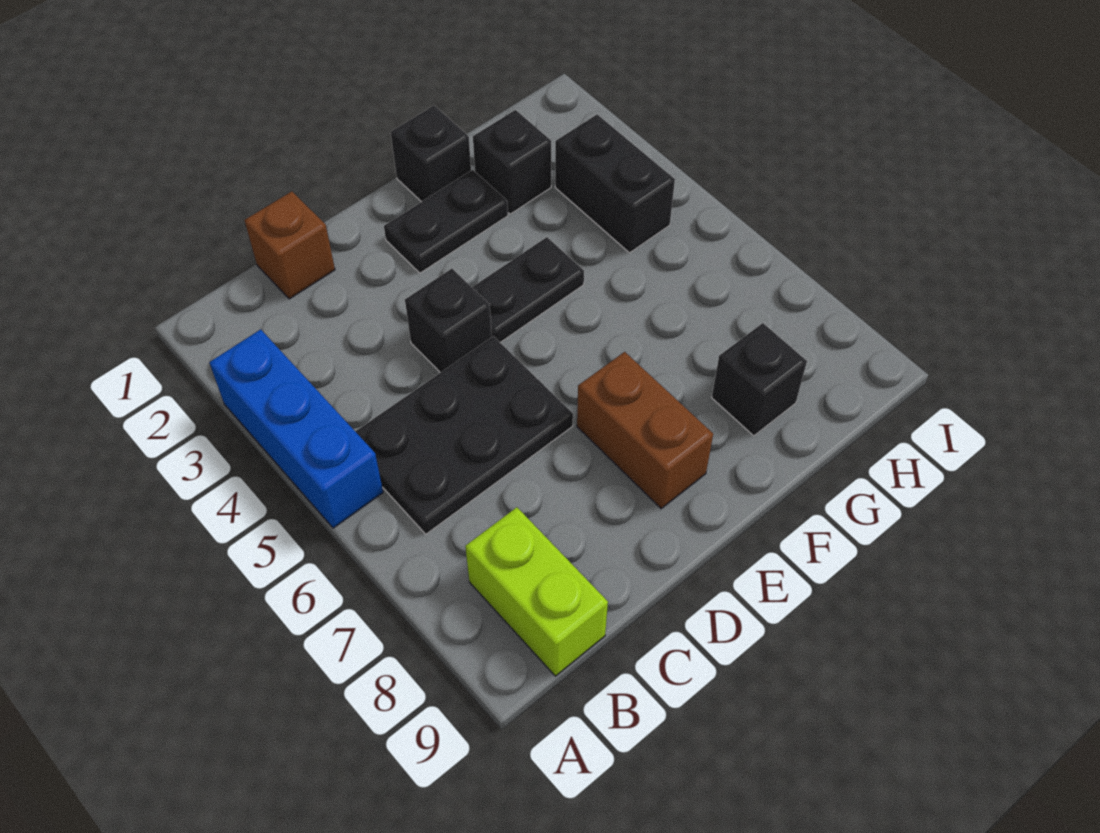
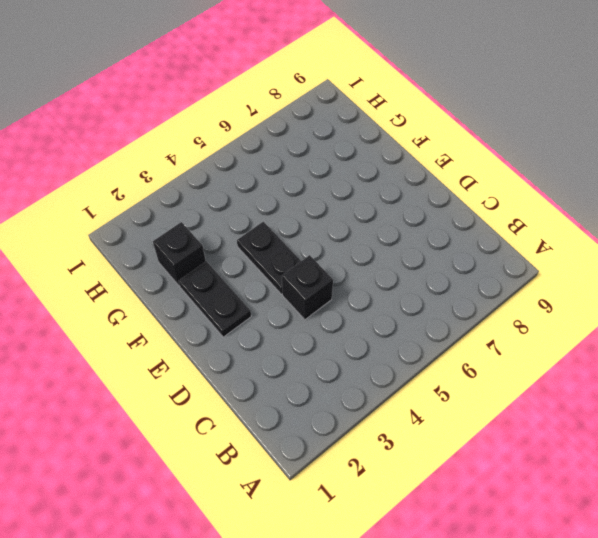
none -> blue 1x3 brick [209,329,383,528]
none -> black 2x3 plate [355,336,573,534]
none -> lime 1x2 brick [465,507,608,676]

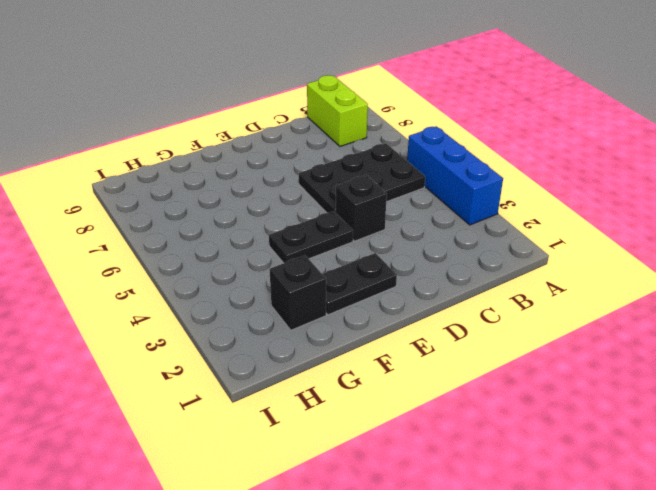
none -> brown 1x1 brick [244,191,335,299]
none -> brown 1x2 brick [577,352,713,509]
none -> black 1x1 brick [391,105,471,202]

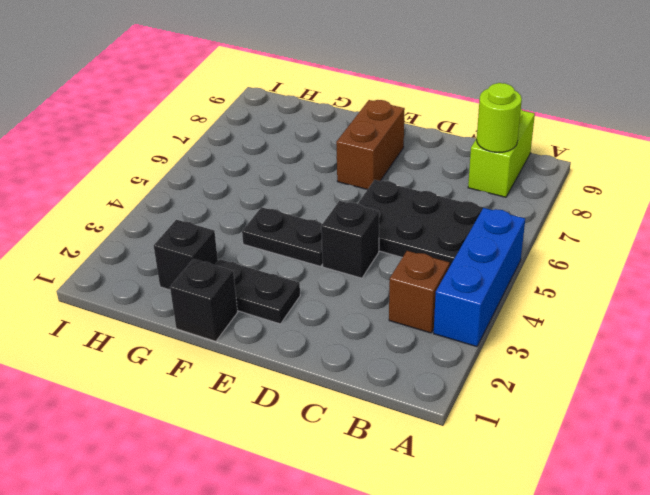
brown 1x1 brick [389,251,450,333] -> brown 1x1 brick moved to [244,191,335,299]
lime 1x1 round brick [477,83,522,152] -> none
none -> black 1x1 brick [712,323,807,436]
none -> black 1x2 brick [555,114,675,253]

